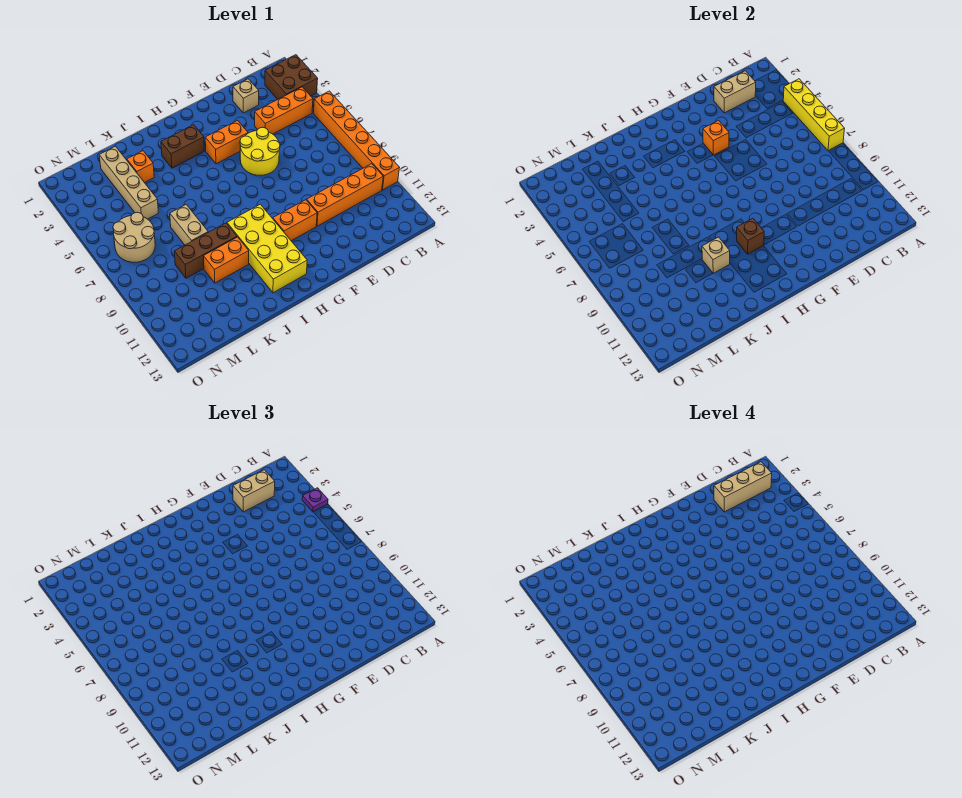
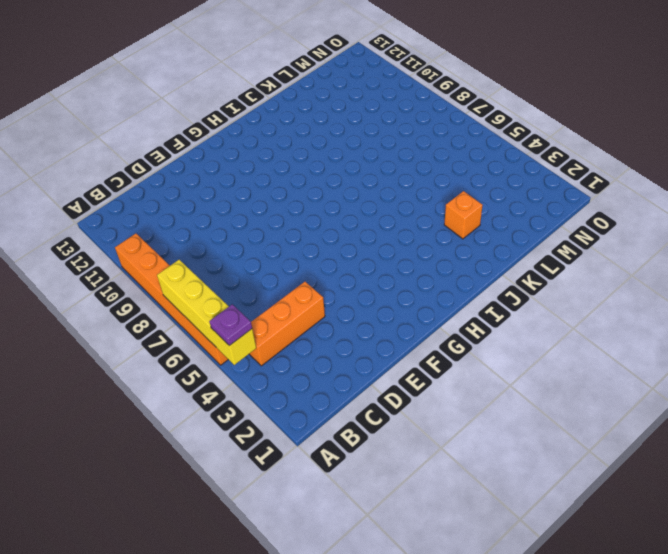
none -> brown 2x2 brick [265,55,318,99]
none -> orange 1x4 brick [307,164,383,226]
none -> tan 1x1 brick [233,79,259,113]

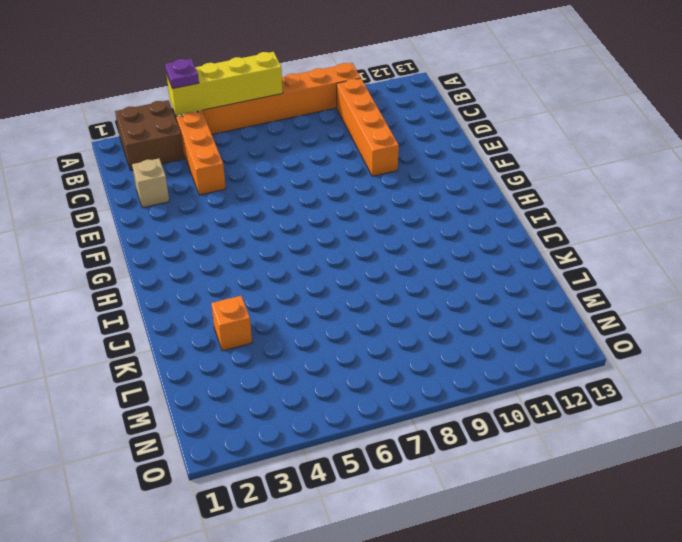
none -> yellow 2x2 round brick [240,127,280,175]
none -> orange 1x2 brick [205,121,248,164]
none -> orange 1x2 brick [273,200,317,241]

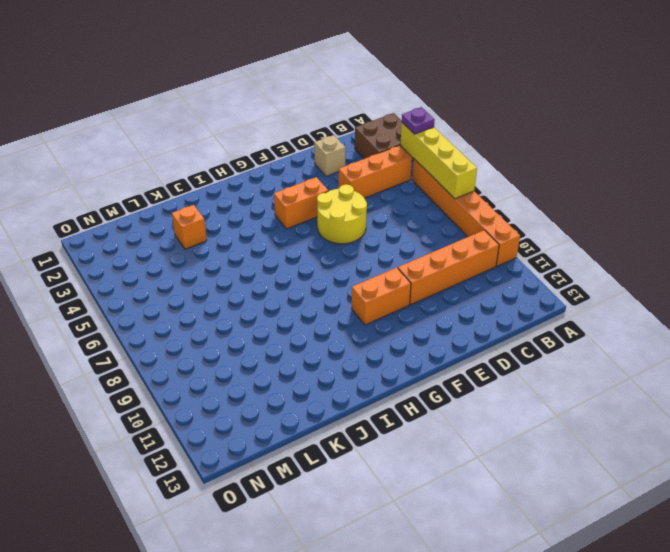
none -> brown 1x2 brick [161,125,204,168]
none -> yellow 2x4 brick [227,204,307,293]
none -> brown 1x3 brick [174,223,237,278]

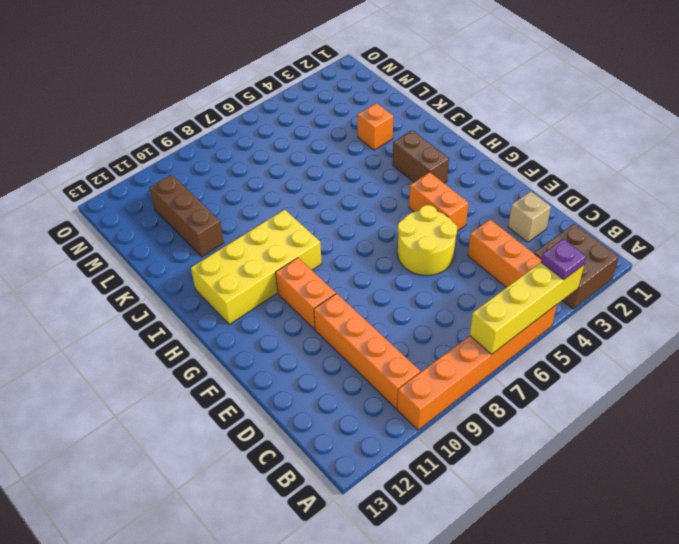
brown 1x3 brick [150,175,224,257] -> brown 1x3 brick moved to [174,223,237,278]
none -> orange 1x2 brick [204,237,249,283]
none -> tan 1x2 brick [170,205,208,245]
none -> tan 1x4 brick [99,146,158,219]

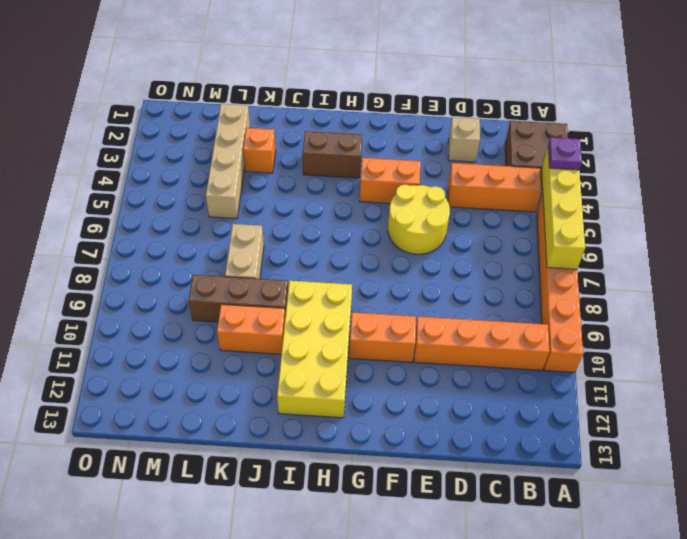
none -> tan 2x2 round brick [113,213,155,262]
none -> tan 1x2 brick [714,71,756,113]
none -> orange 1x1 brick [703,121,729,155]

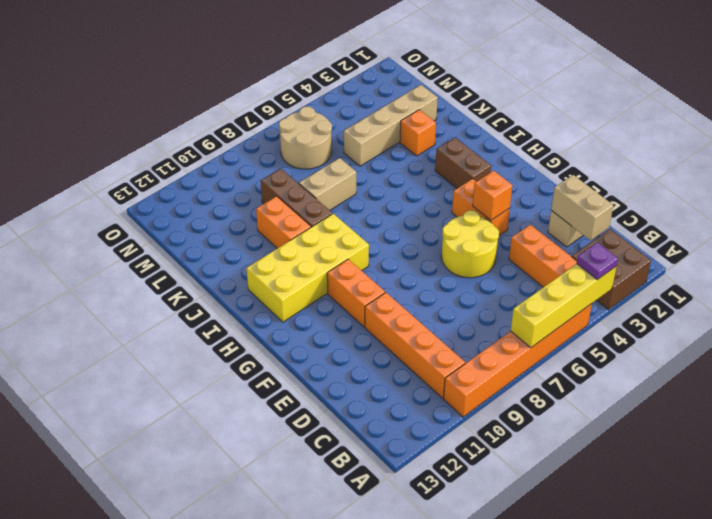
none -> brown 1x1 brick [737,218,764,254]
none -> tan 1x1 brick [702,237,730,273]
none -> tan 1x2 brick [233,470,275,512]

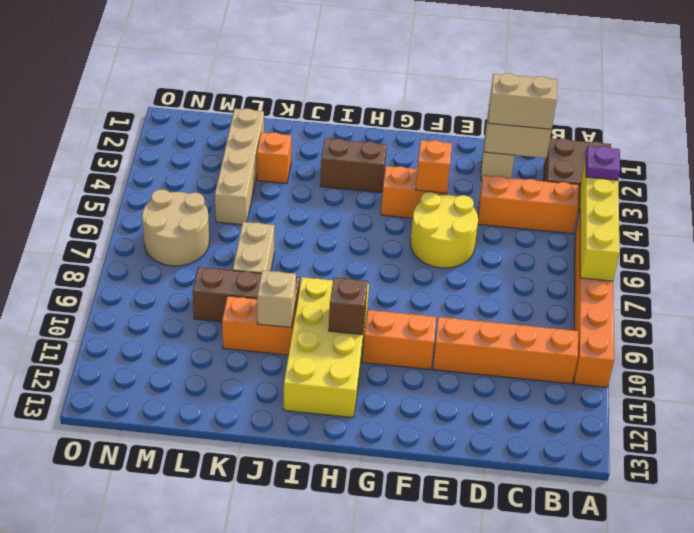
none -> tan 1x3 brick [714,462,772,512]

